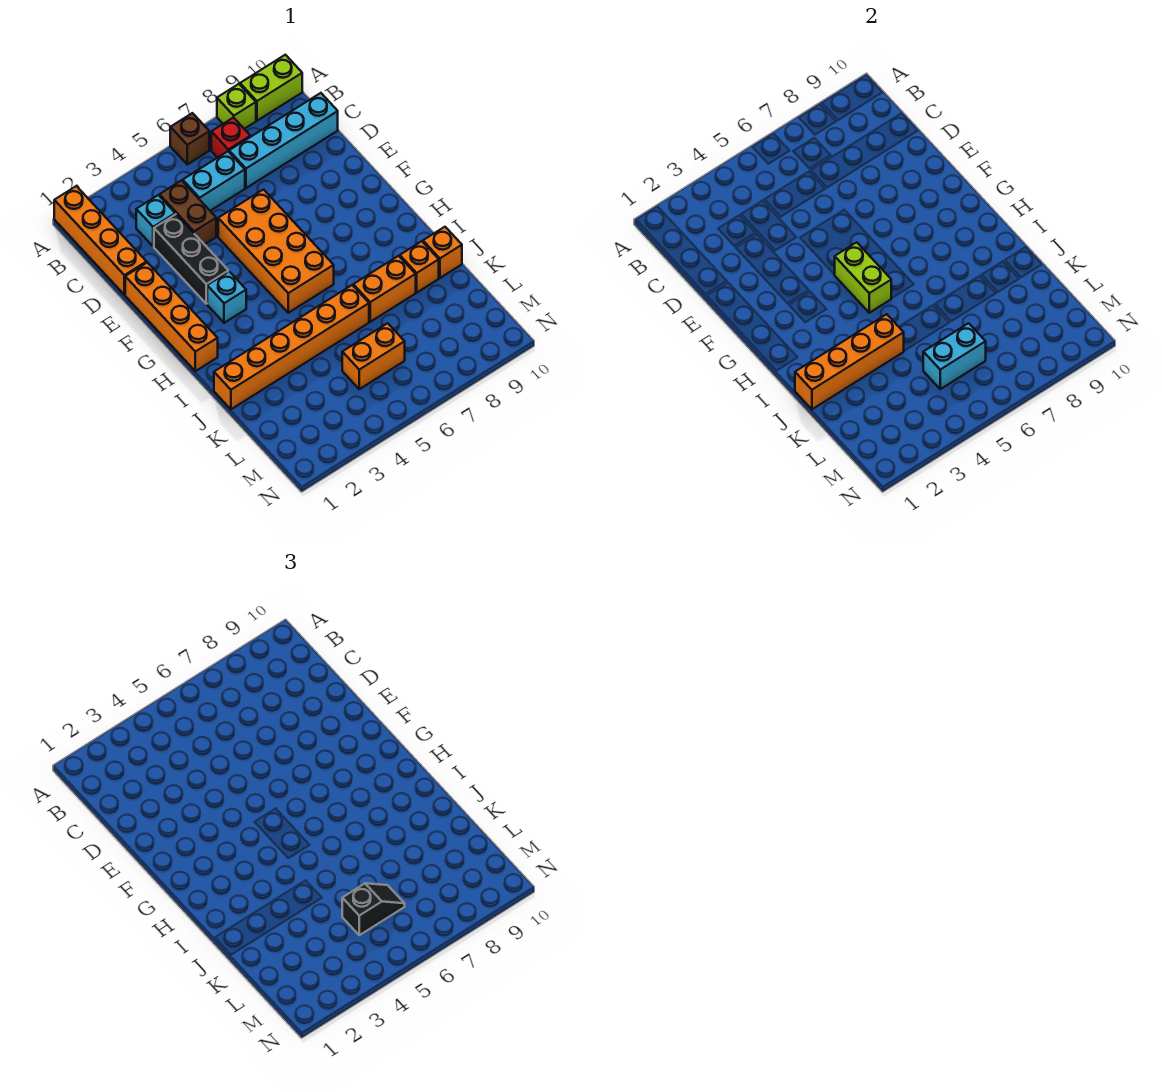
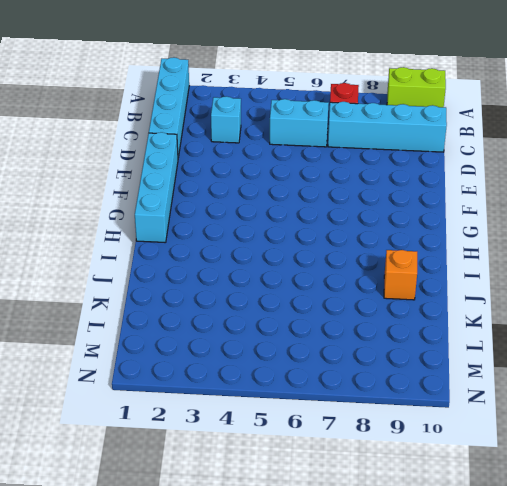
cyan 1x4 brick [149,57,189,158] -> orange 1x4 brick [54,186,147,295]
cyan 1x4 brick [135,132,178,243] -> orange 1x4 brick [125,262,218,371]
none -> brown 1x1 brick [170,113,209,164]
none -> lime 1x1 brick [217,84,256,129]
none -> brown 1x2 brick [159,181,216,245]

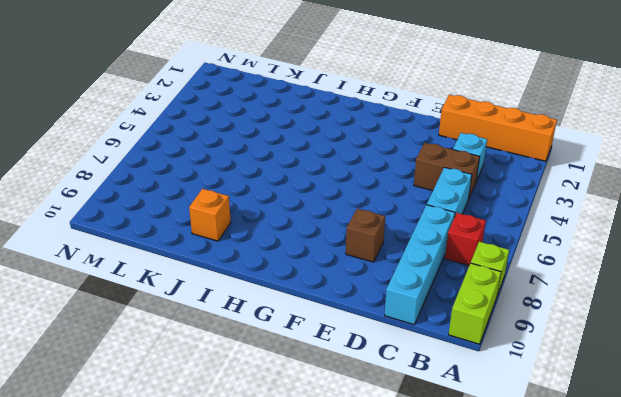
brown 1x1 brick [346,209,385,262] -> brown 1x1 brick moved to [170,113,209,164]
none -> black 1x3 brick [154,214,228,304]
none -> orange 1x4 brick [125,262,218,371]
none -> orange 2x4 brick [218,190,334,313]

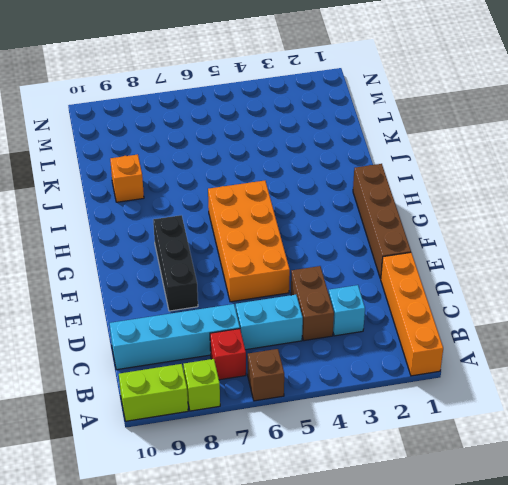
brown 1x4 brick [353,164,411,279] -> orange 1x4 brick [125,262,218,371]
black 1x3 brick [153,215,198,311] -> black 1x3 brick moved to [154,214,228,304]
none -> cyan 1x1 brick [207,272,246,323]
none -> orange 1x6 brick [214,285,369,409]
none -> orange 1x2 brick [353,256,416,322]

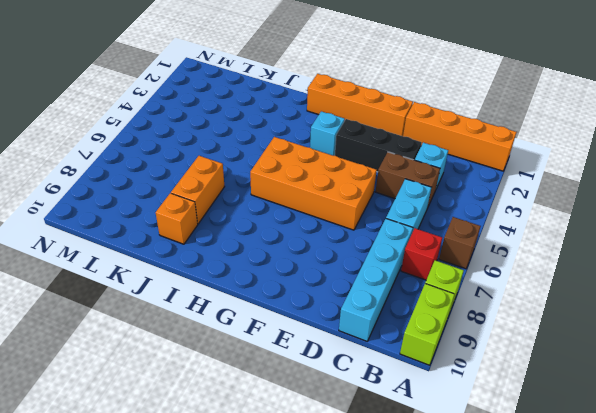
none -> orange 1x6 brick [214,285,369,409]
none -> orange 1x1 brick [423,227,462,278]
none -> orange 1x2 brick [342,323,405,389]

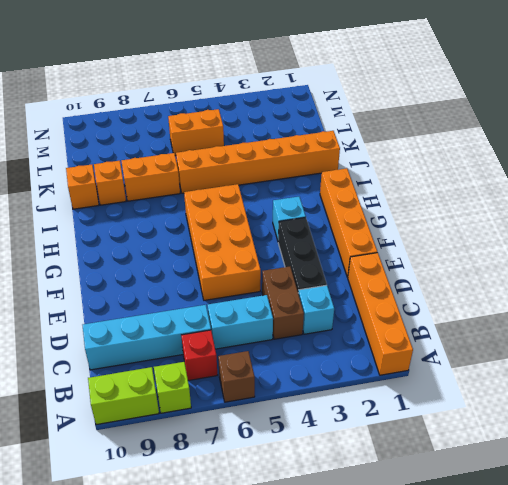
none -> lime 1x2 brick [835,242,891,313]
none -> orange 1x4 brick [795,314,904,409]
none -> cyan 1x2 brick [923,323,986,389]

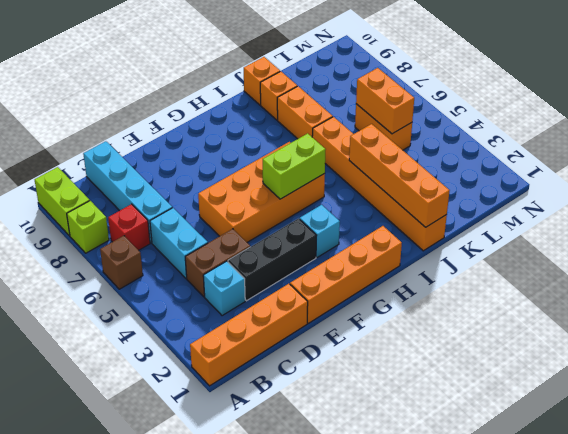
orange 1x2 brick [356,68,414,134] -> cyan 1x2 brick [923,323,986,389]
none -> black 1x2 slope [342,883,405,935]

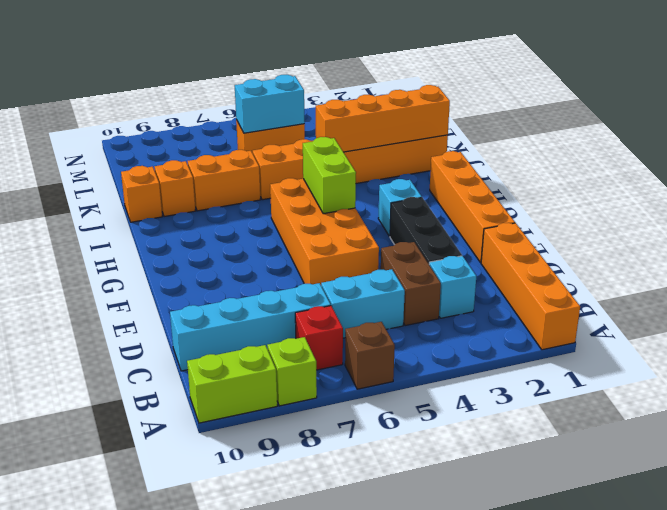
none -> black 1x2 slope [342,883,405,935]

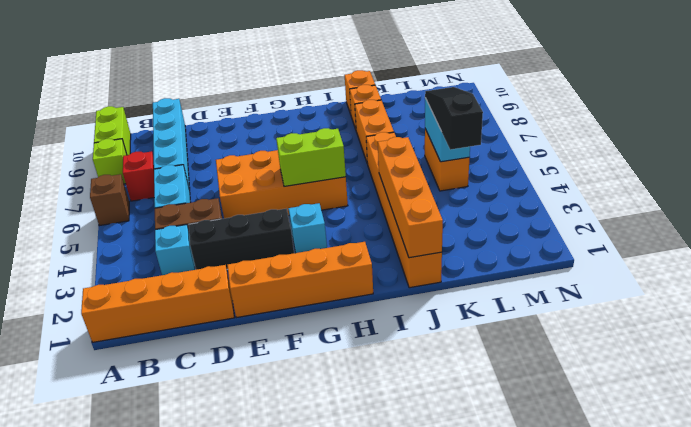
black 1x3 slope [425,87,483,150] -> black 1x2 slope [342,883,405,935]

